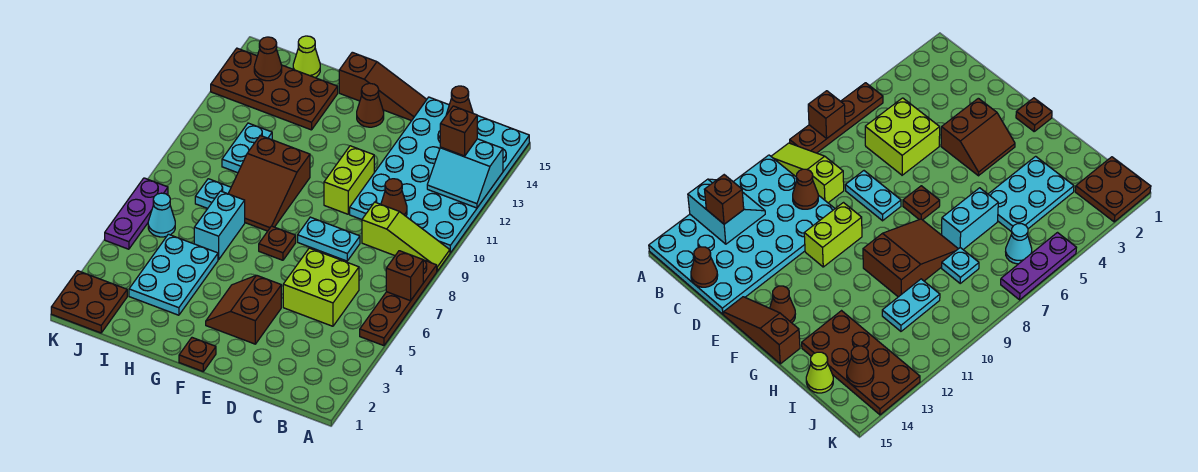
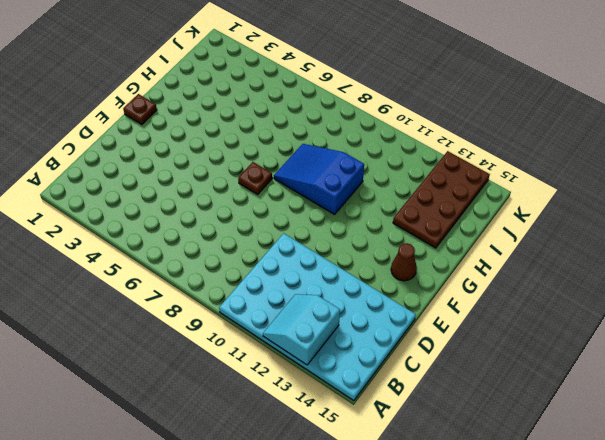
blue 2x3 slope [274,144,364,214] -> brown 2x3 slope [228,135,310,231]
none -> brown 1x4 plate [360,260,437,346]
none -> lime 1x3 slope [362,202,450,271]
none -> lime 2x2 brick [283,248,359,326]

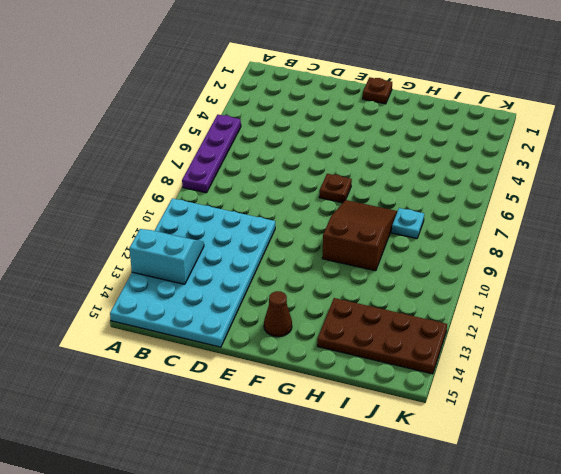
purple 1x4 plate [182,115,241,193] -> brown 1x4 plate [360,260,437,346]
none -> lime 1x3 slope [362,202,450,271]
none -> lime 2x2 brick [283,248,359,326]
none -> cyan 1x2 plate [298,217,360,261]

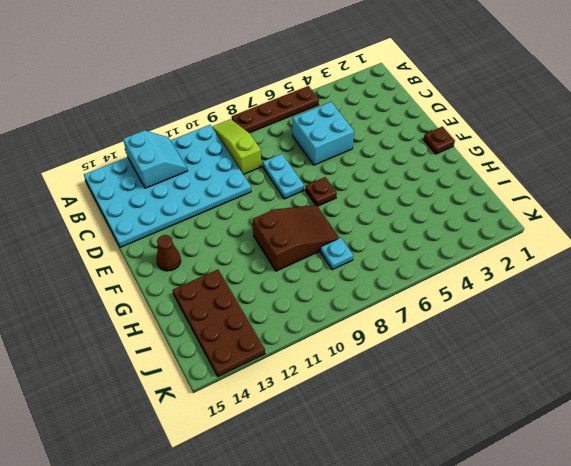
cyan 2x2 brick [292,102,354,165] -> lime 2x2 brick [283,248,359,326]
none -> brown 2x2 slope [206,275,281,344]
none -> lime 1x2 brick [324,146,374,214]
none -> brown 1x3 slope [339,52,427,121]

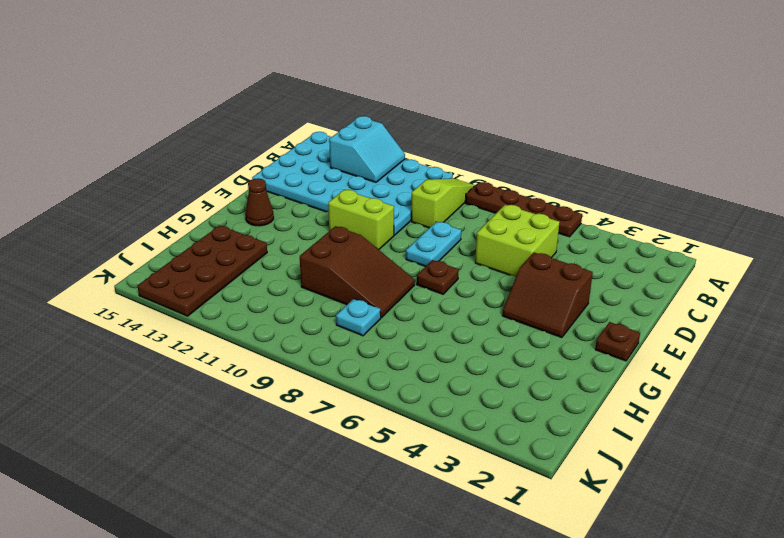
none -> brown 1x3 slope [339,52,427,121]
none -> cyan 2x3 plate [129,234,218,315]
none -> cyan 1x2 brick [194,191,245,260]

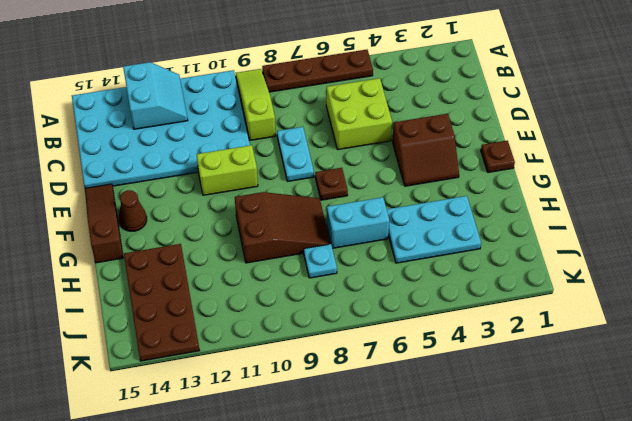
none -> cyan 1x2 plate [222,123,272,173]
none -> lime 1x1 cone [293,36,320,77]
none -> brown 2x2 plate [51,271,127,333]

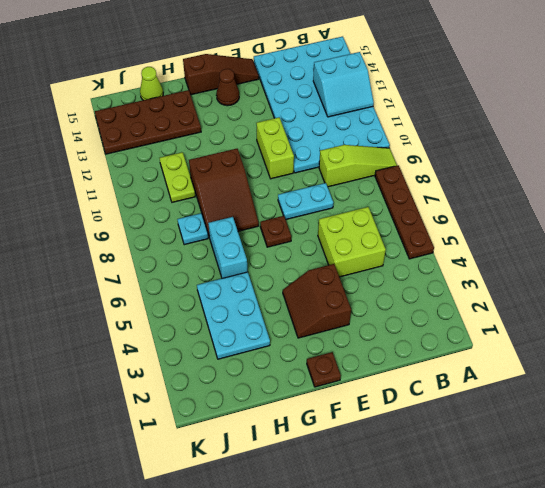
lime 1x2 plate [160,152,195,202] -> cyan 1x2 plate [222,123,272,173]
none -> brown 2x2 plate [51,271,127,333]
none -> cyan 1x1 cone [148,193,175,237]
none -> purple 1x3 plate [105,178,168,249]

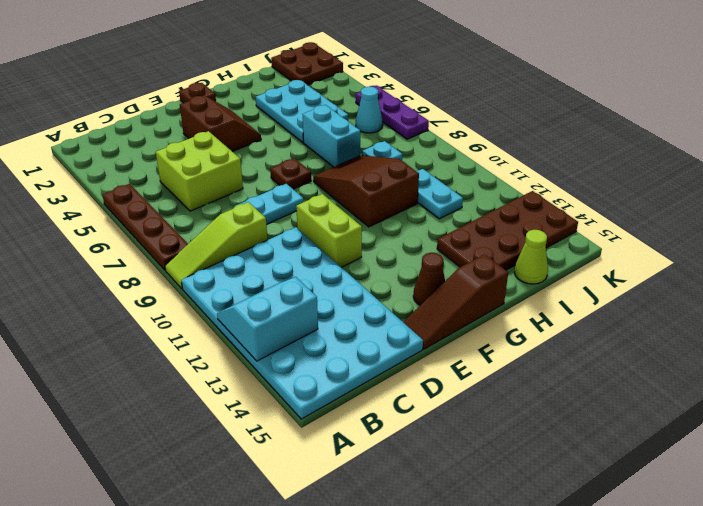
none -> brown 1x1 brick [386,251,423,301]
none -> brown 1x1 cone [381,179,407,216]
none -> brown 1x1 cone [446,86,473,115]

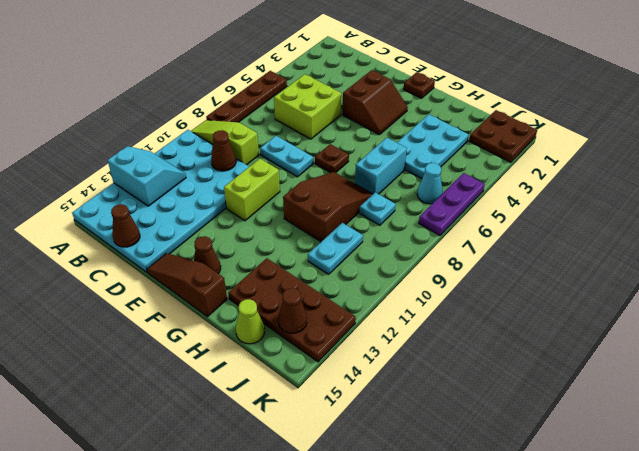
none -> brown 1x1 brick [386,251,423,301]
none -> brown 1x1 brick [440,106,477,156]

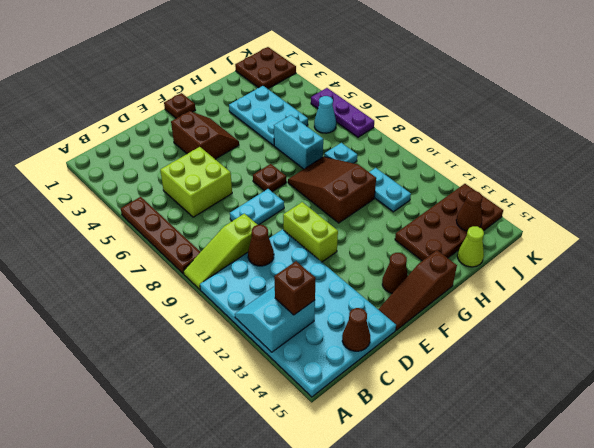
none -> brown 1x1 brick [386,251,423,301]

